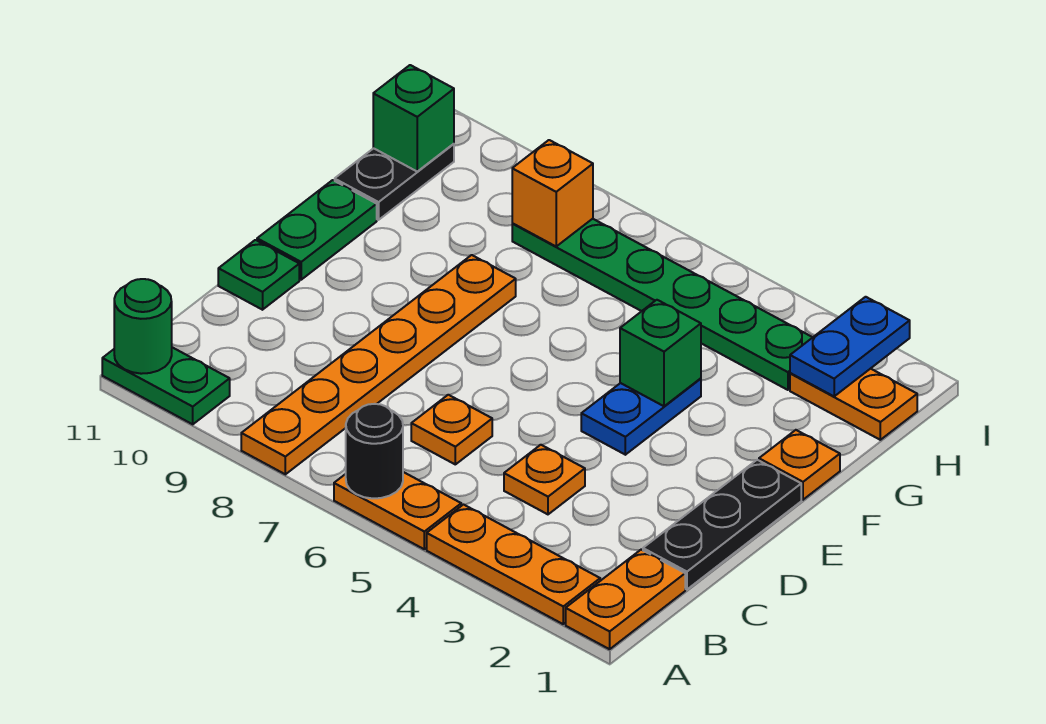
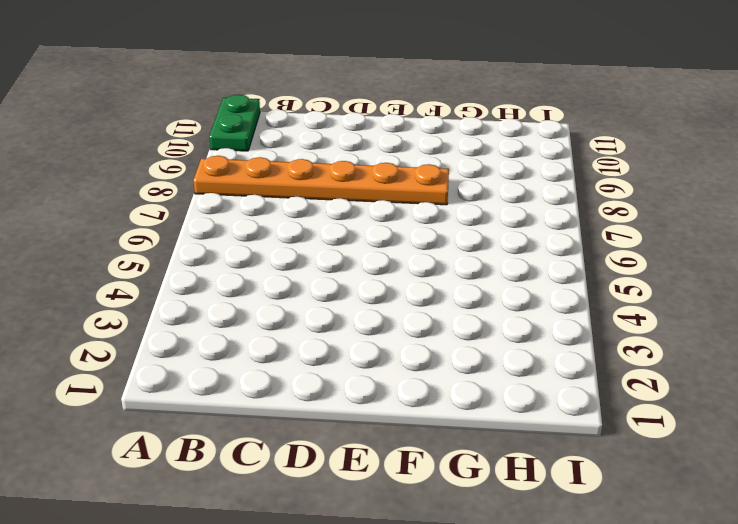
none -> orange 1x2 plate [566,550,685,649]
none -> orange 1x3 plate [427,505,600,624]
none -> orange 1x2 plate [334,472,461,549]

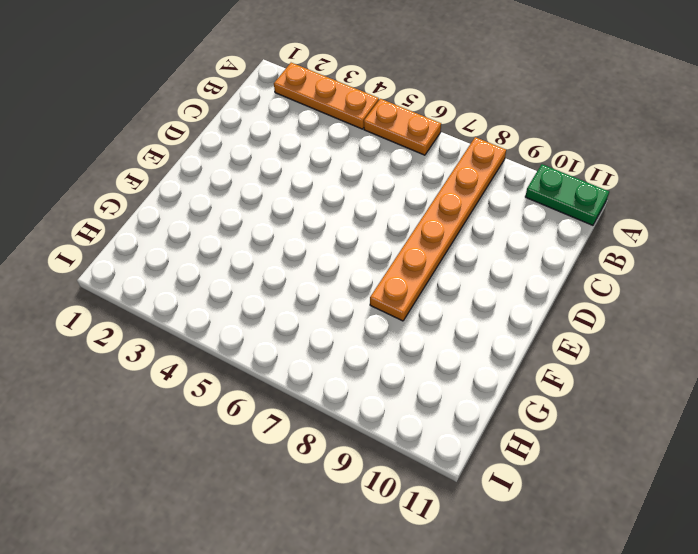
none -> orange 1x2 plate [566,550,685,649]
none -> black 1x3 plate [643,460,801,589]
none -> orange 1x1 plate [504,445,585,514]

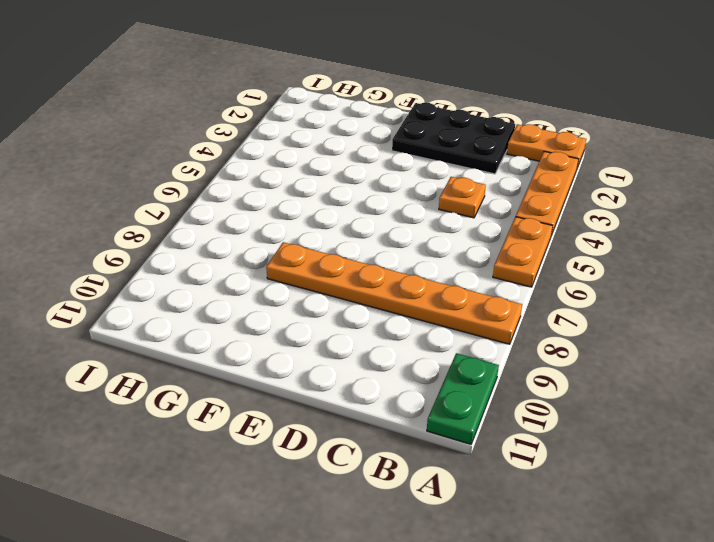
black 2x3 plate [392,103,515,174] -> black 1x3 plate [643,460,801,589]
none -> orange 1x1 plate [411,395,492,464]
none -> green 1x1 plate [218,240,299,310]
none -> blue 1x2 plate [581,379,701,455]

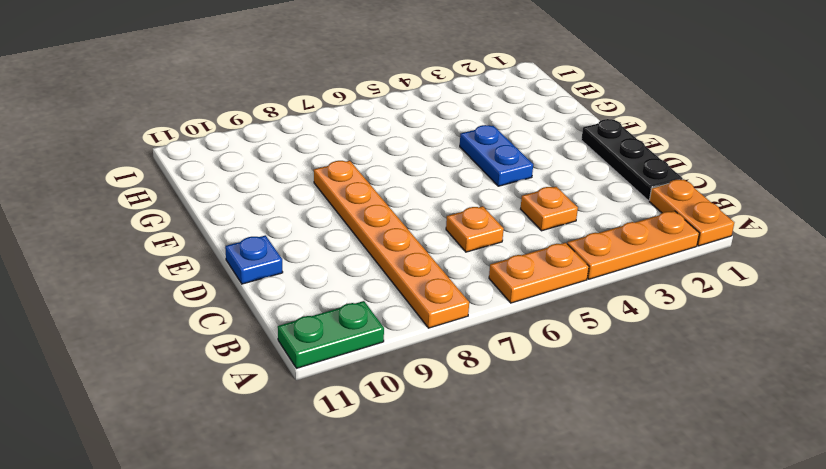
blue 1x1 plate [225,235,283,284] -> green 1x1 plate [218,240,299,310]
none -> green 1x2 plate [257,180,377,280]
none -> orange 1x1 plate [759,430,840,500]
none -> black 1x2 plate [335,144,454,220]

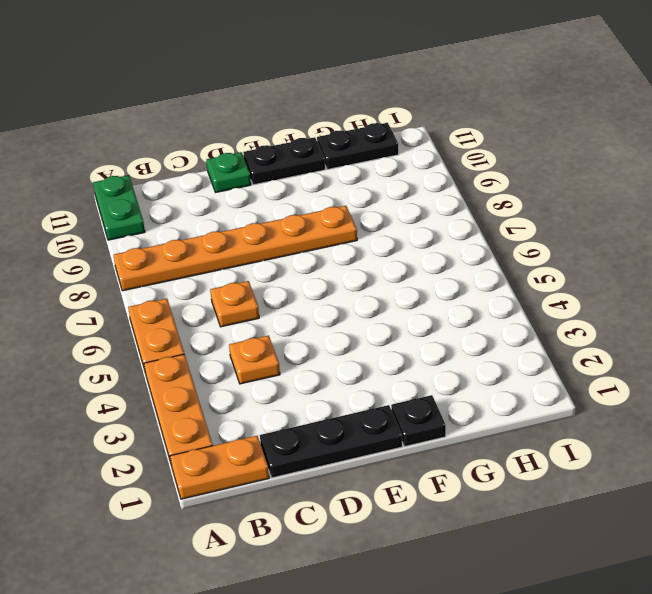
black 1x2 plate [243,137,325,185] -> green 1x2 plate [257,180,377,280]
black 1x1 plate [391,395,446,447] -> orange 1x1 plate [759,430,840,500]
none -> blue 1x2 plate [581,379,701,455]
none -> orange 1x2 plate [790,369,917,440]
none -> green 1x6 plate [512,219,813,390]

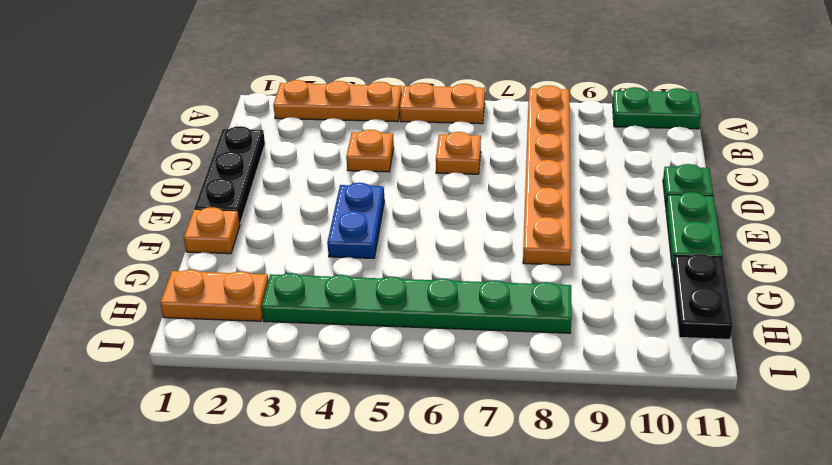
none -> orange 1x2 plate [566,550,685,649]
none -> black 1x1 round brick [346,404,403,498]
none -> green 1x1 round brick [114,279,172,374]

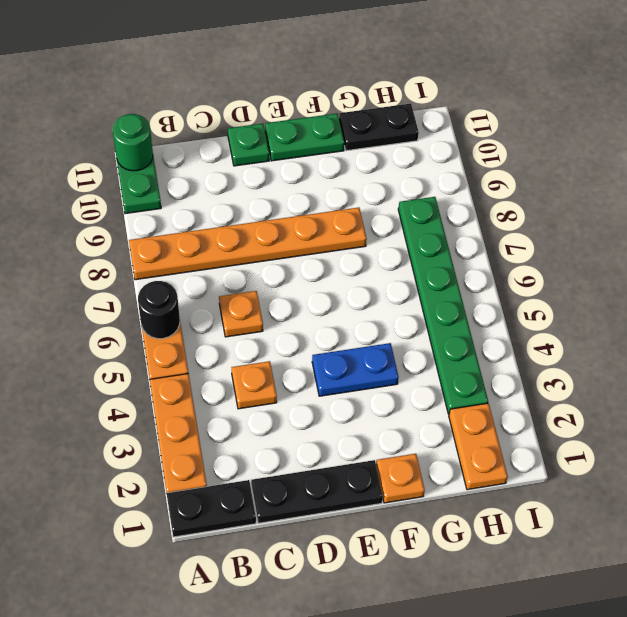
black 1x2 plate [166,480,256,537] -> orange 1x2 plate [566,550,685,649]
none -> green 1x1 brick [620,300,701,406]
none -> blue 1x2 plate [790,297,910,396]
none -> orange 1x1 brick [512,140,593,246]

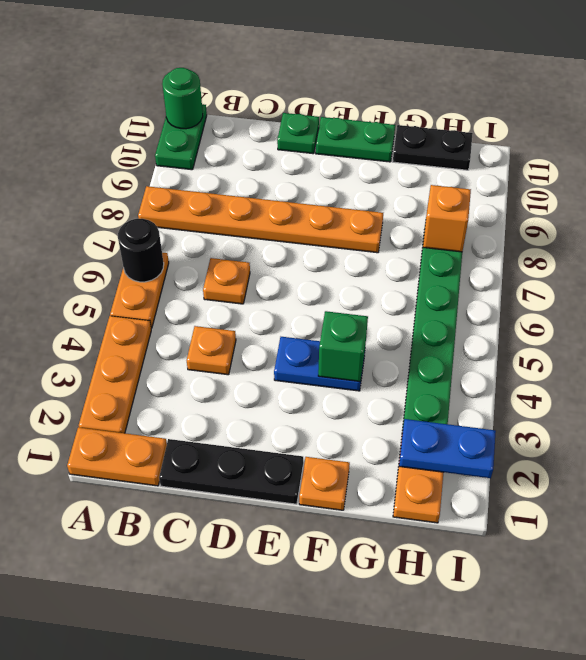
none -> green 1x1 brick [373,65,454,171]

